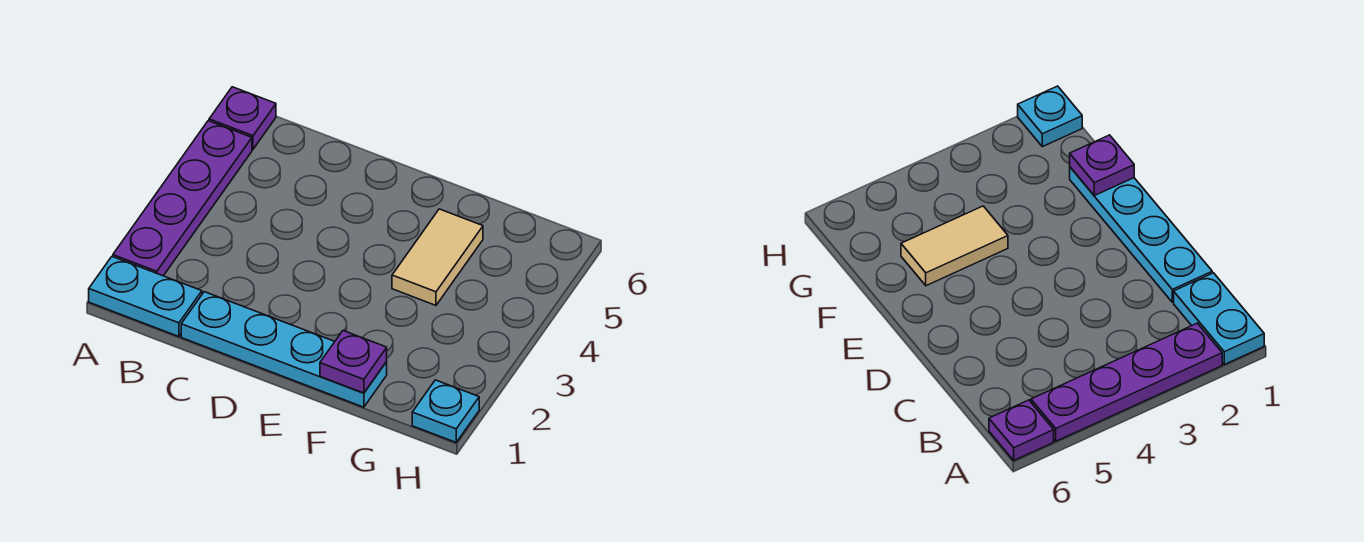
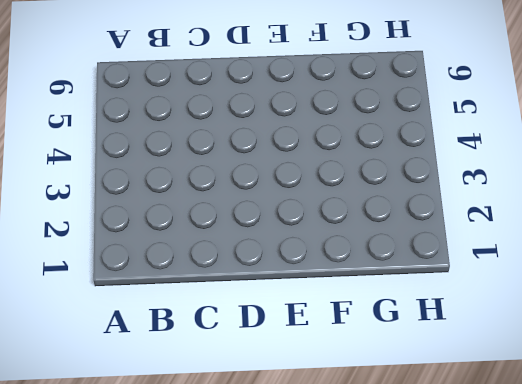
none -> cyan 1x2 plate [89,257,202,337]
none -> purple 1x4 plate [113,121,252,276]

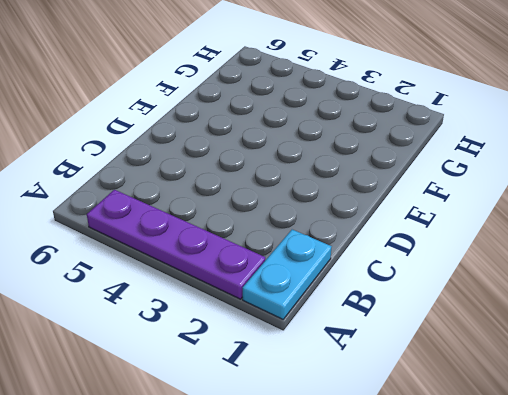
none -> purple 1x1 plate [209,87,276,149]
none -> cyan 1x4 plate [181,292,387,407]

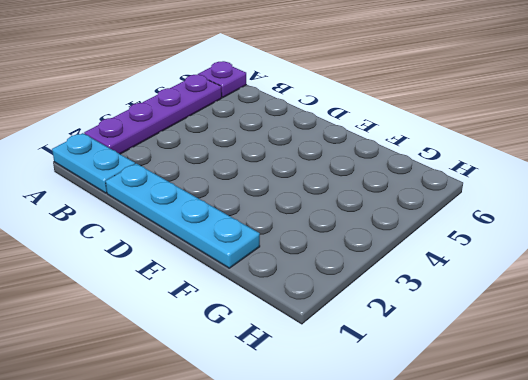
none -> tan 1x2 tile [392,209,483,305]
none -> cyan 1x1 plate [412,380,479,442]

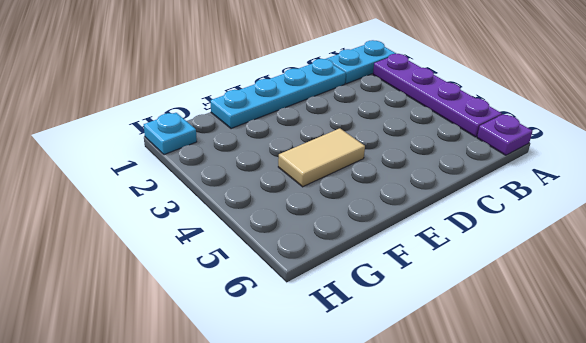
tan 1x2 tile [278,128,365,187] -> tan 1x2 tile turned to [392,209,483,305]
none -> purple 1x1 plate [320,331,387,393]

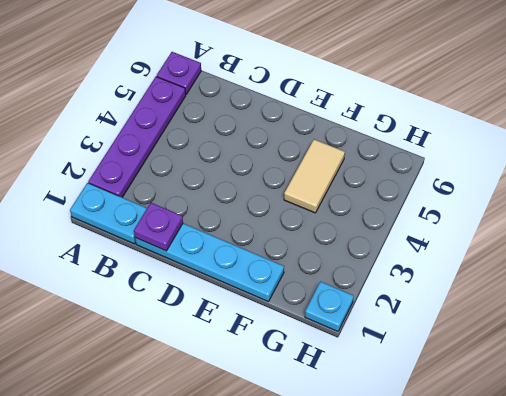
purple 1x1 plate [134,203,183,251] -> purple 1x1 plate moved to [320,331,387,393]

